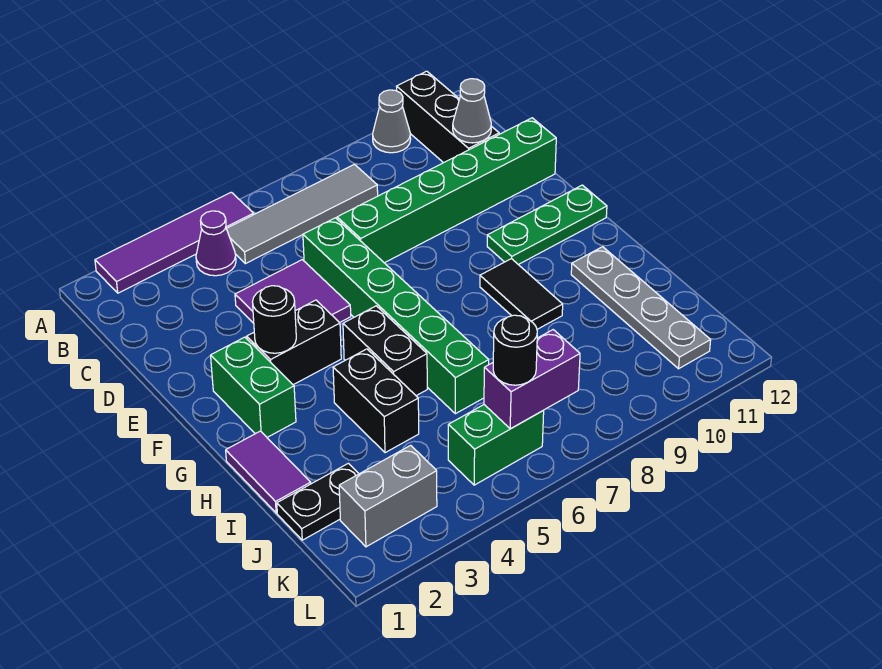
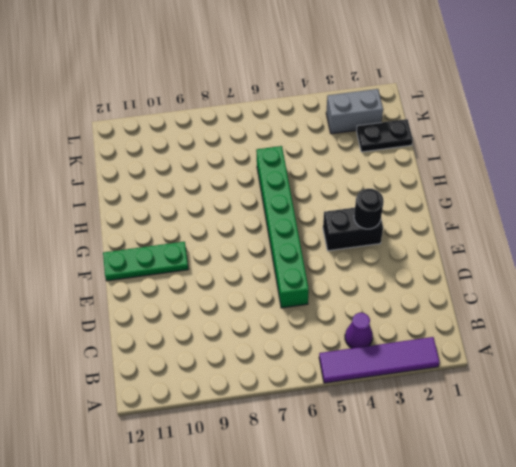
none -> grey 1x1 cone [373,90,411,153]
none -> black 1x3 brick [397,71,499,163]
none -> grey 1x4 tile [226,164,378,264]

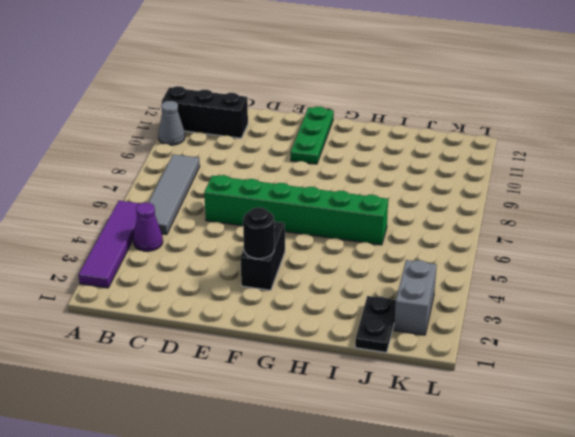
none -> purple 2x2 tile [235,260,351,323]
none -> green 1x6 brick [337,118,556,263]
none -> green 1x2 brick [211,337,296,437]

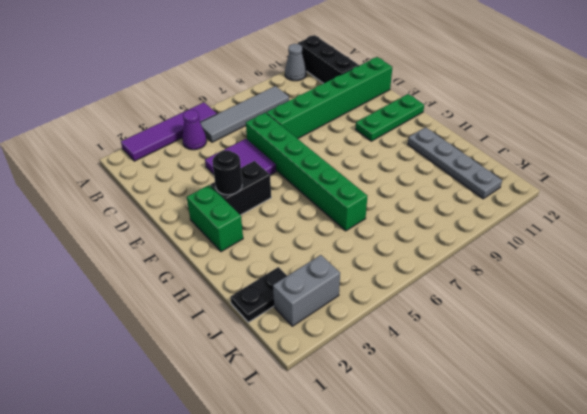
none -> black 1x2 brick [343,306,427,396]
none -> black 1x2 tile [480,259,563,329]
none -> purple 1x2 tile [226,431,311,513]

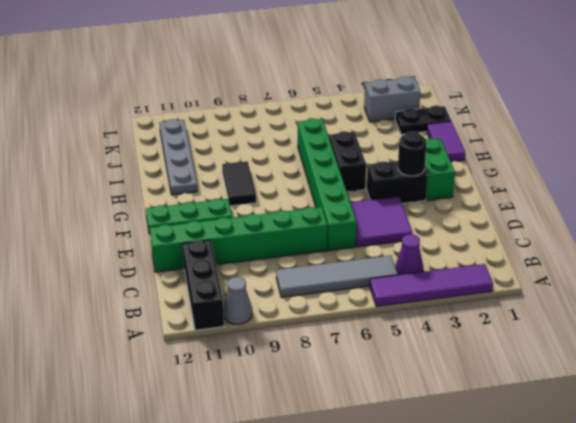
none -> black 1x2 brick [333,349,419,453]
none -> green 1x2 brick [448,405,544,485]
none -> grey 1x1 cone [453,79,491,143]

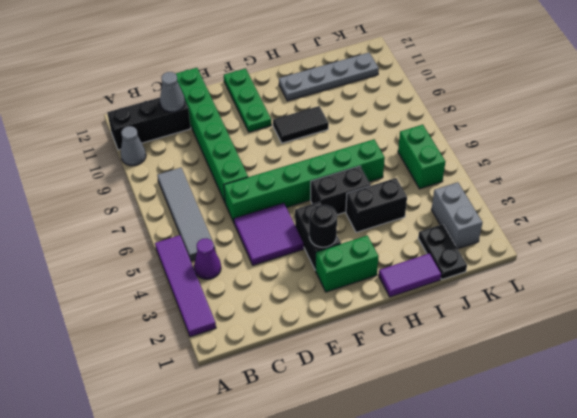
none -> purple 1x2 brick [484,330,580,429]
none -> black 1x1 round brick [493,315,537,385]

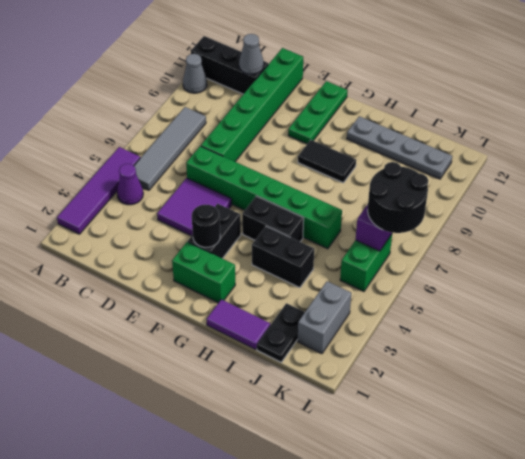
black 2x2 round brick [368,162,428,233] -> black 1x1 round brick [493,315,537,385]

